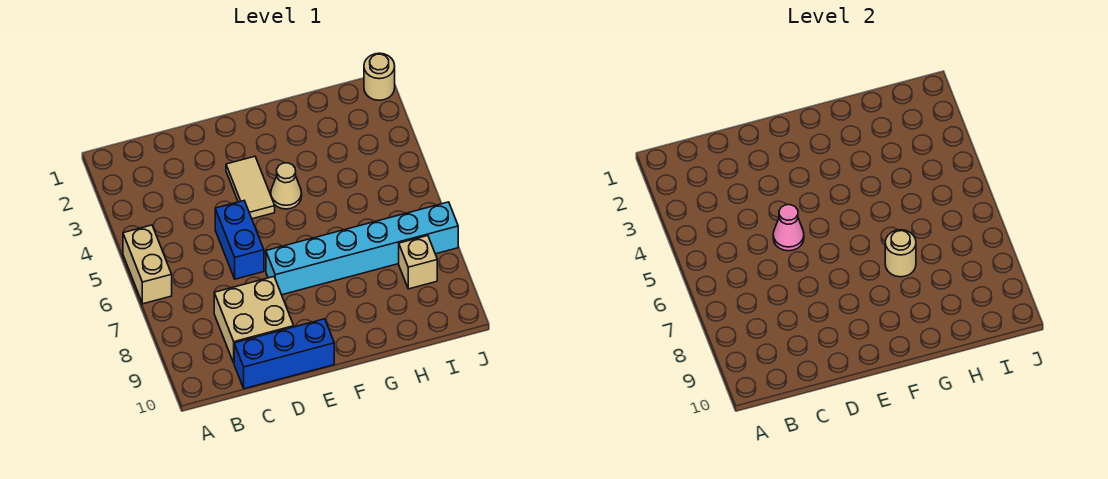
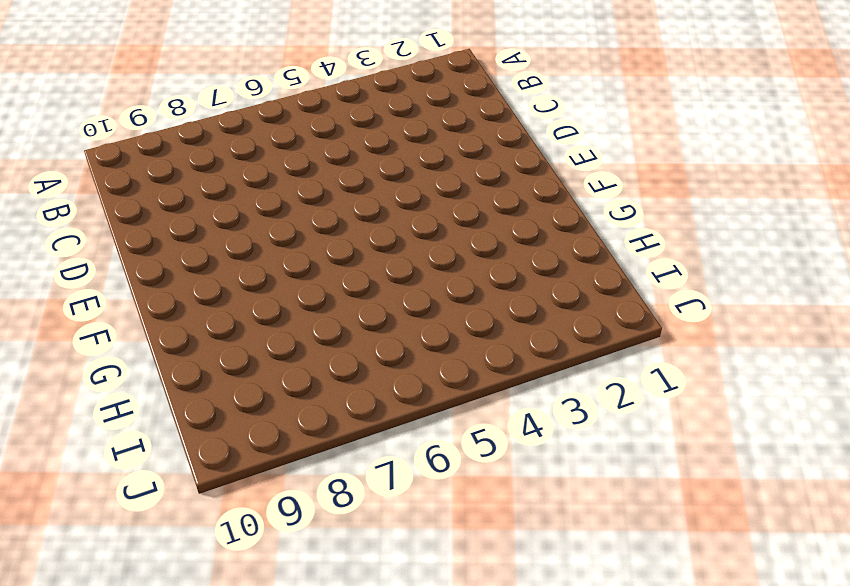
none -> tan 1x2 brick [123,225,172,304]
none -> tan 2x2 brick [214,277,294,363]

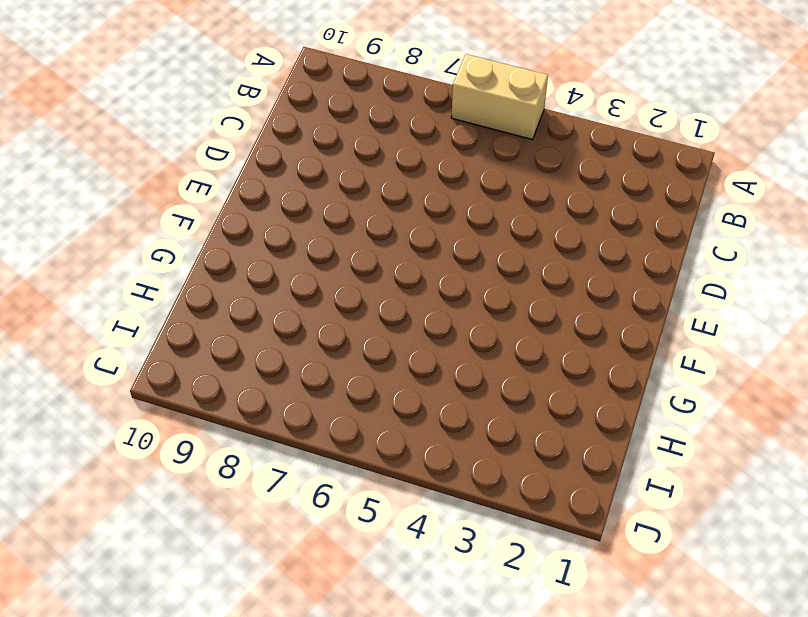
none -> tan 2x2 brick [214,277,294,363]
none -> blue 1x3 brick [234,319,334,389]

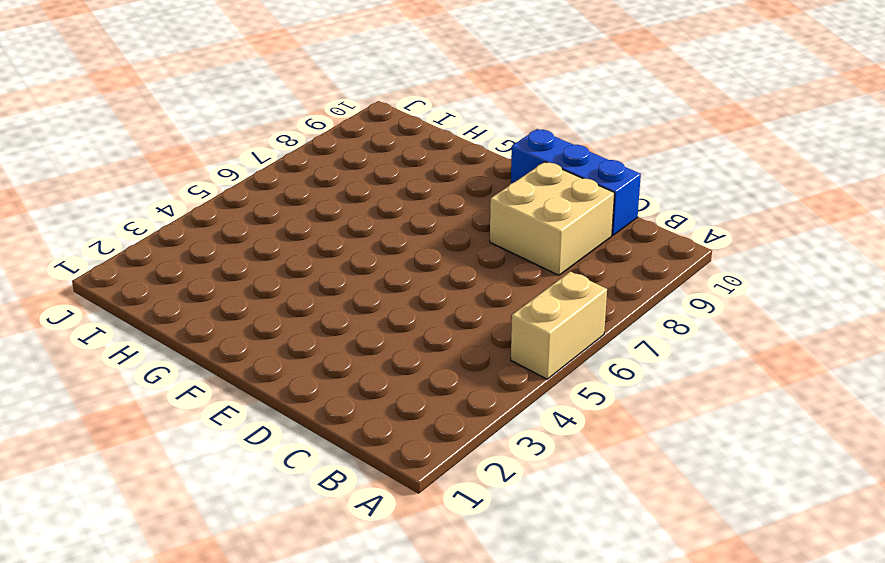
none -> blue 1x2 brick [215,201,264,279]
none -> tan 1x2 tile [226,156,275,219]

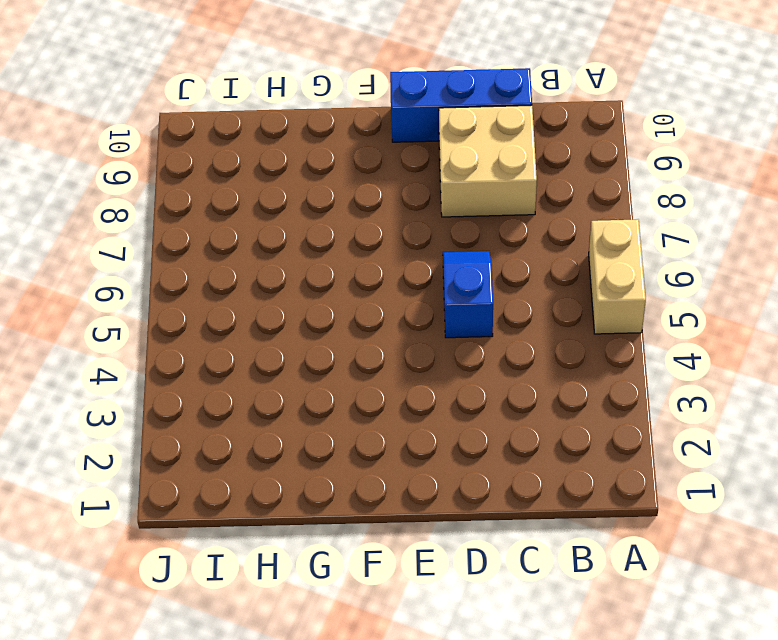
blue 1x2 slope [443,251,493,338] -> blue 1x2 brick [215,201,264,279]
none -> tan 1x2 tile [226,156,275,219]
none -> cyan 1x6 brick [266,202,458,295]

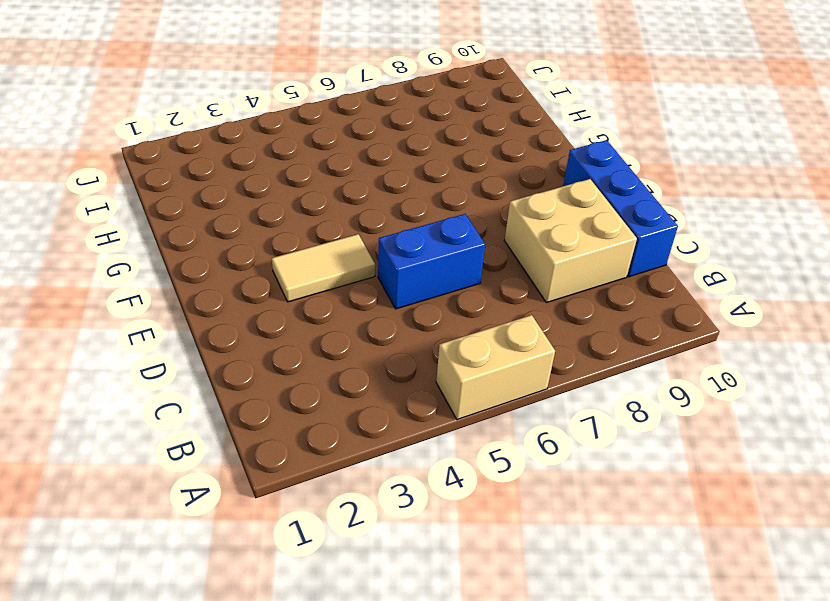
none -> cyan 1x6 brick [266,202,458,295]
none -> tan 1x1 cone [271,163,302,209]

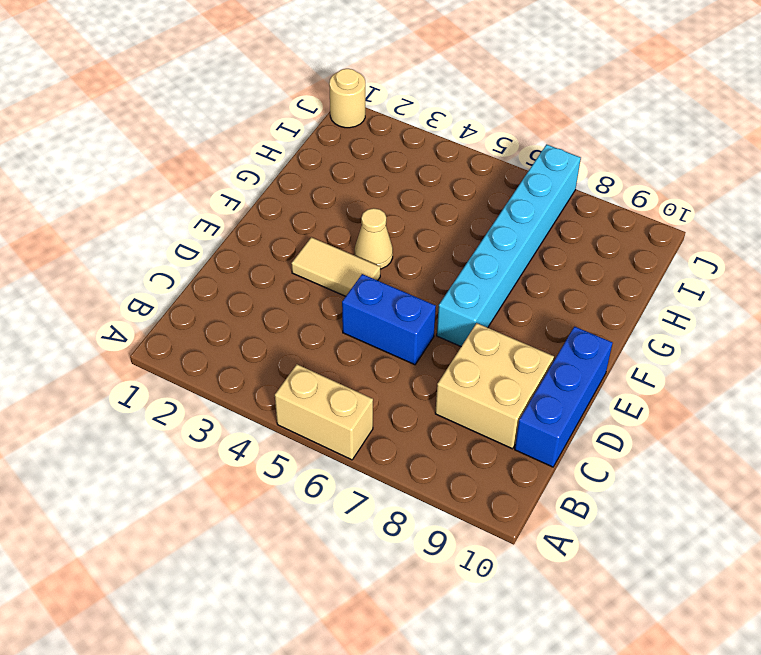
none -> tan 1x1 brick [399,236,437,289]
none -> pink 1x1 cone [773,205,804,251]

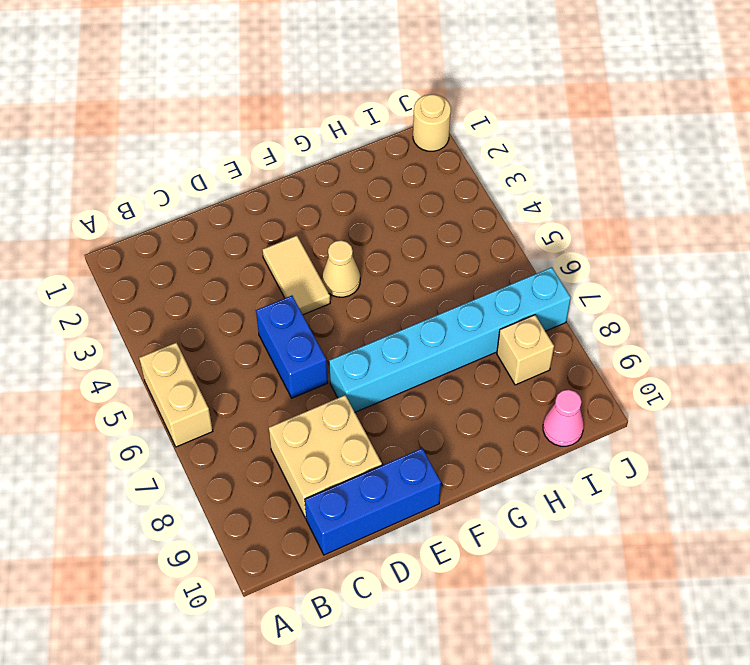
pink 1x1 cone [543,390,584,446] -> pink 1x1 cone moved to [773,205,804,251]
none -> tan 1x1 round brick [885,230,916,277]

